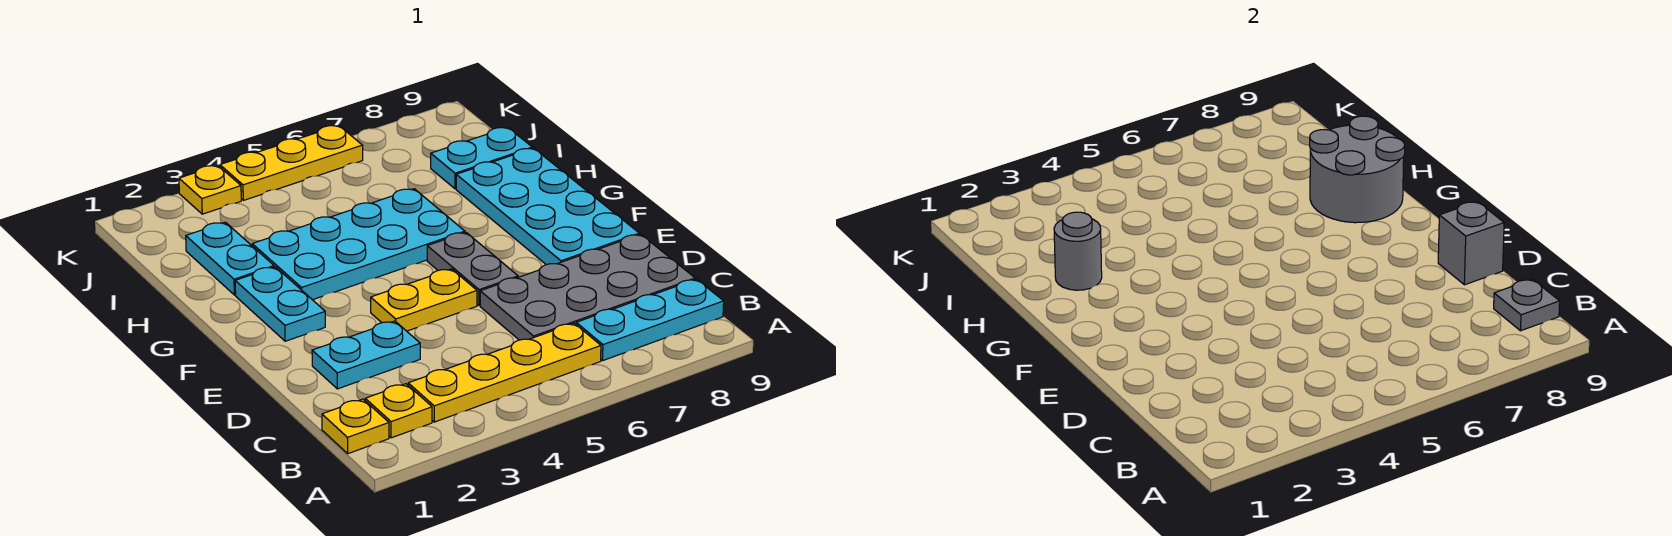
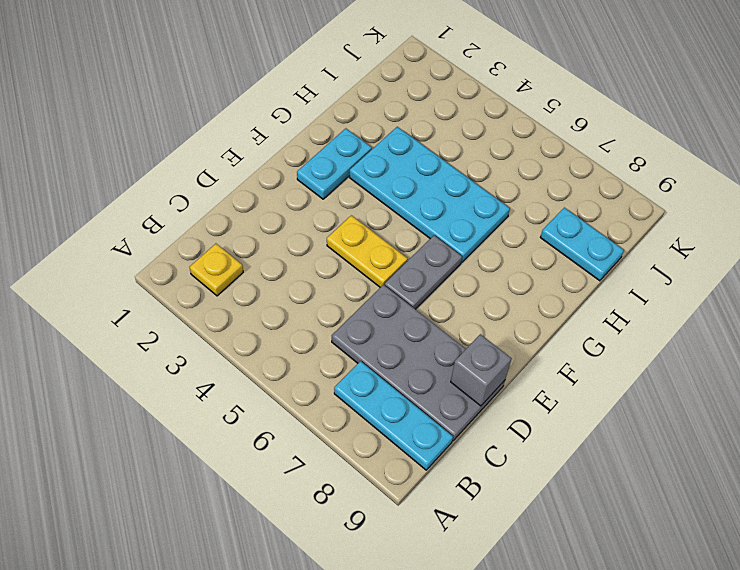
none -> yellow 1x1 plate [322,399,389,454]
none -> yellow 1x4 plate [408,323,601,422]
none -> cyan 1x2 plate [312,321,420,389]

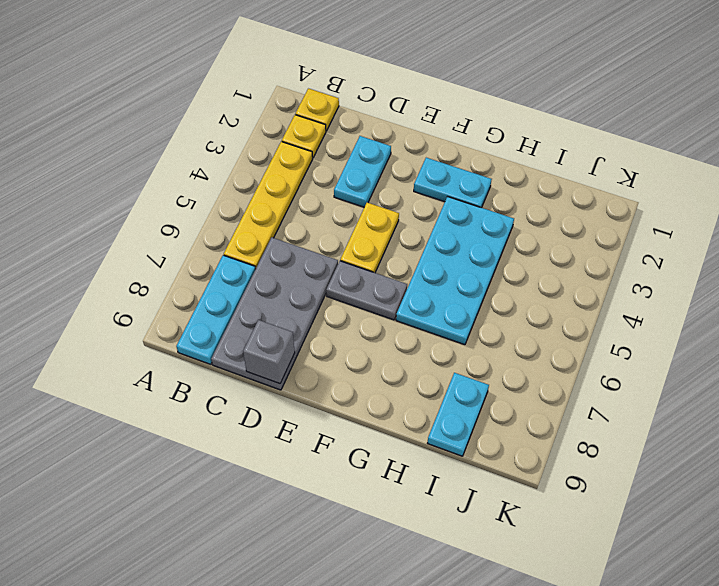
none -> cyan 2x4 plate [456,148,639,265]
none -> cyan 1x2 plate [186,222,274,295]
none -> yellow 1x1 plate [179,165,241,214]

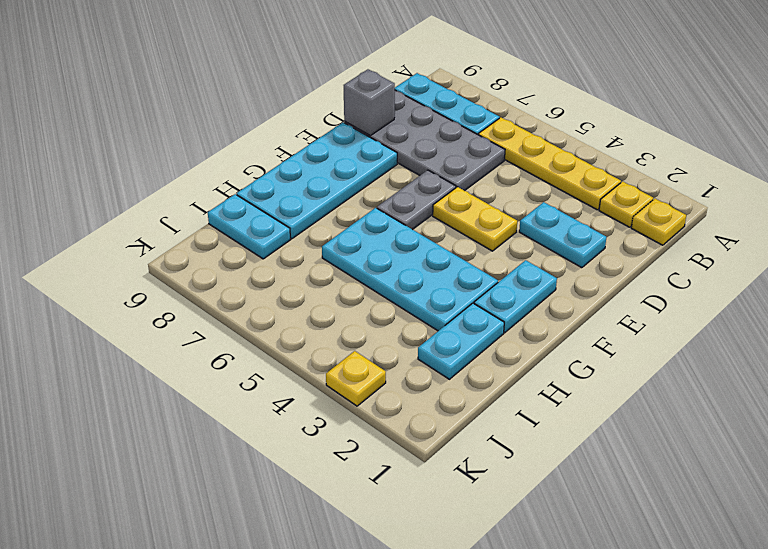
none -> yellow 1x3 plate [220,126,363,200]
none -> grey 1x1 plate [1494,279,1560,331]
none -> grey 2x2 round brick [1310,116,1405,223]

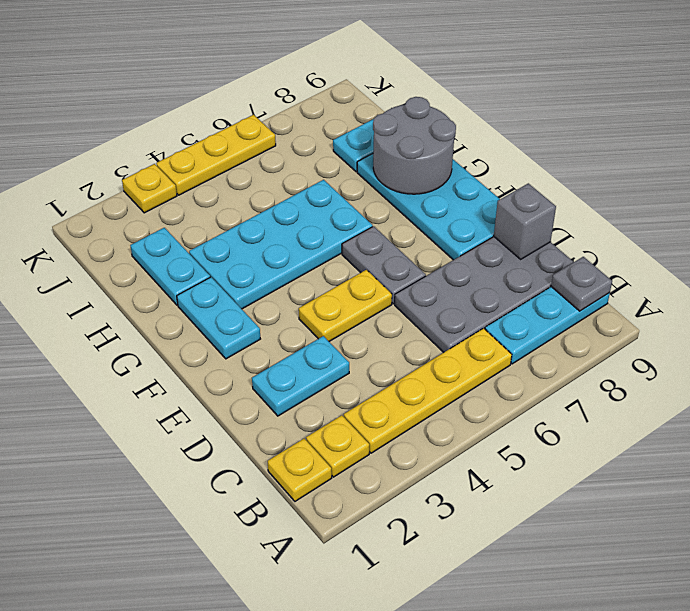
none -> grey 1x1 round brick [1054,212,1102,290]

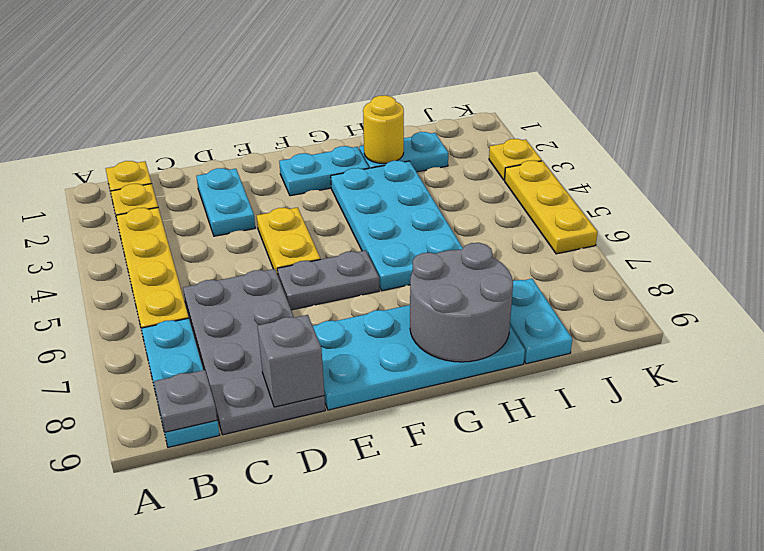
yellow 1x1 round brick [363,95,404,164] -> grey 1x1 round brick [1054,212,1102,290]

